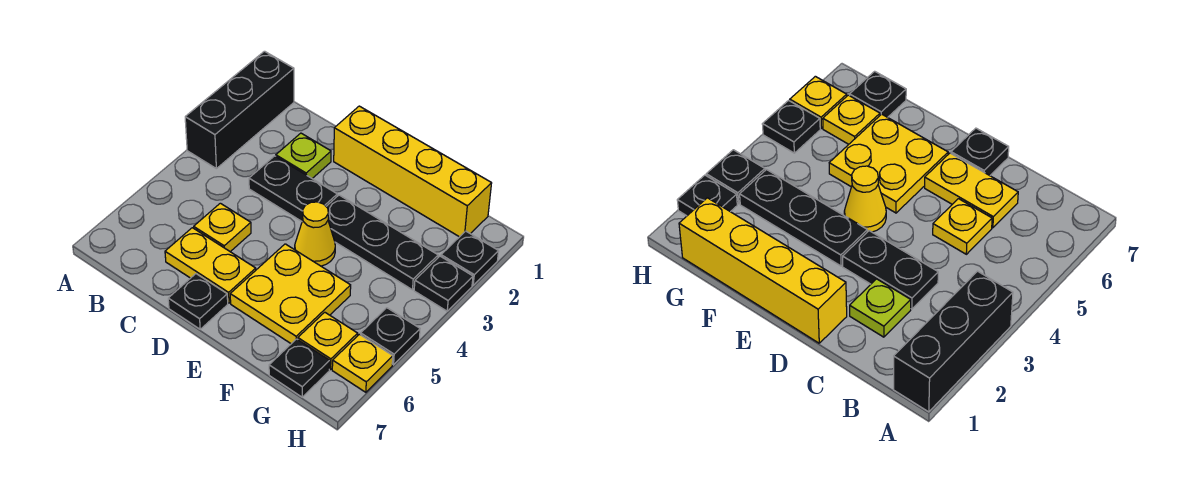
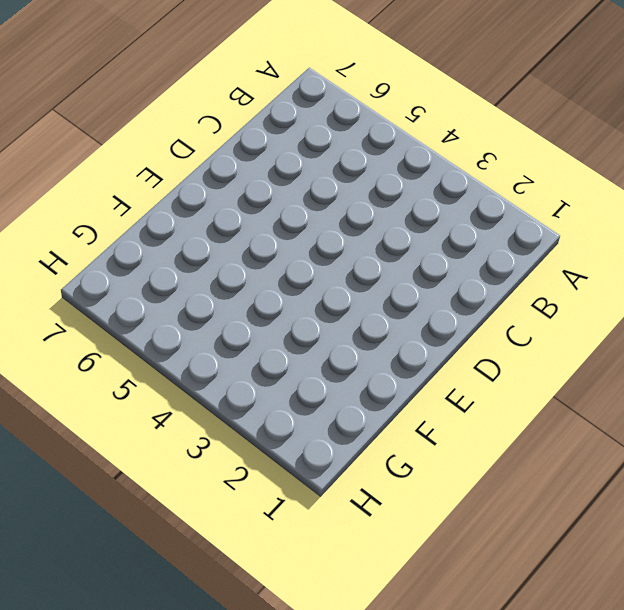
none -> black 1x3 brick [185,51,294,169]
none -> lime 1x1 plate [276,133,331,178]
none -> black 1x2 plate [249,156,337,221]

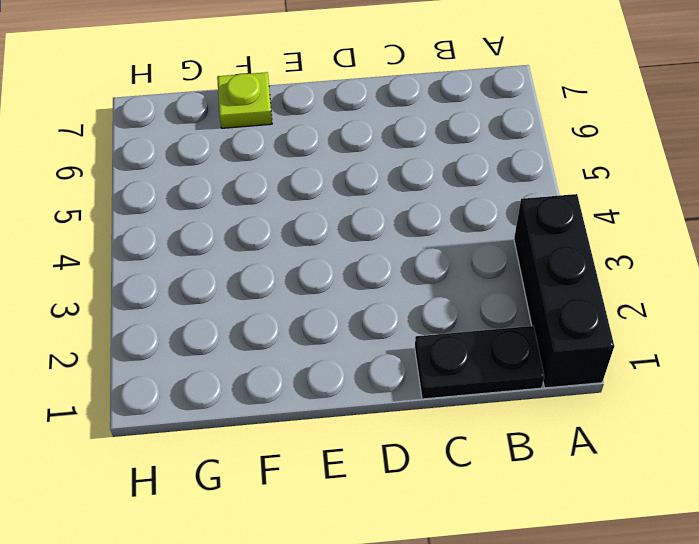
black 1x2 plate [415,326,544,399] -> black 1x2 plate moved to [249,156,337,221]
lime 1x1 plate [217,72,272,128] -> lime 1x1 plate moved to [276,133,331,178]
none -> yellow 1x1 plate [194,203,251,252]
none -> yellow 1x2 plate [165,228,256,303]
none -> yellow 1x4 brick [334,106,492,237]

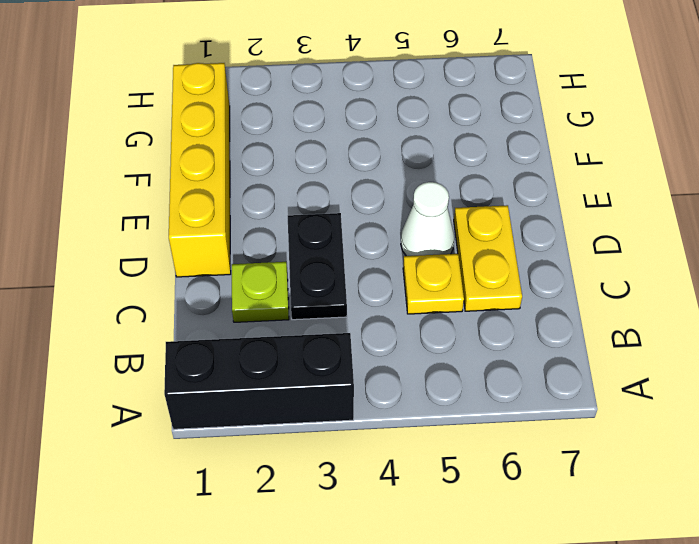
white 1x1 cone [401,182,454,256] -> none
none -> black 1x1 plate [168,274,228,329]
none -> black 1x3 plate [326,195,438,290]
none -> yellow 1x1 cone [295,202,335,266]

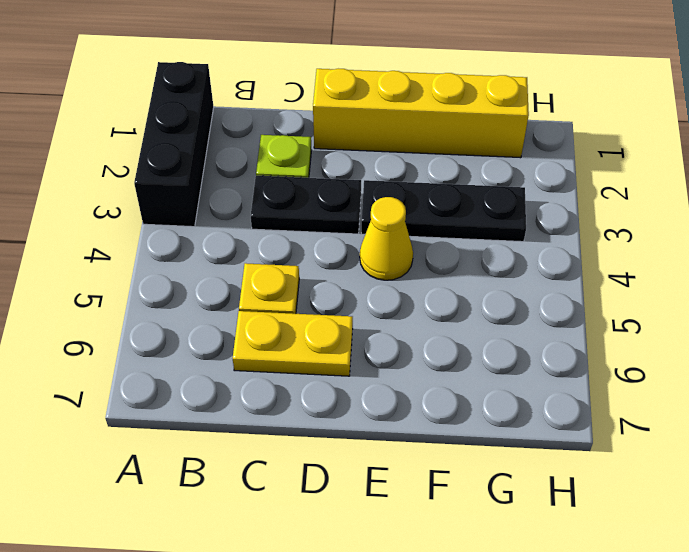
none -> black 1x1 plate [168,274,228,329]
none -> yellow 2x2 plate [230,244,351,344]
none -> yellow 1x1 plate [298,312,358,369]

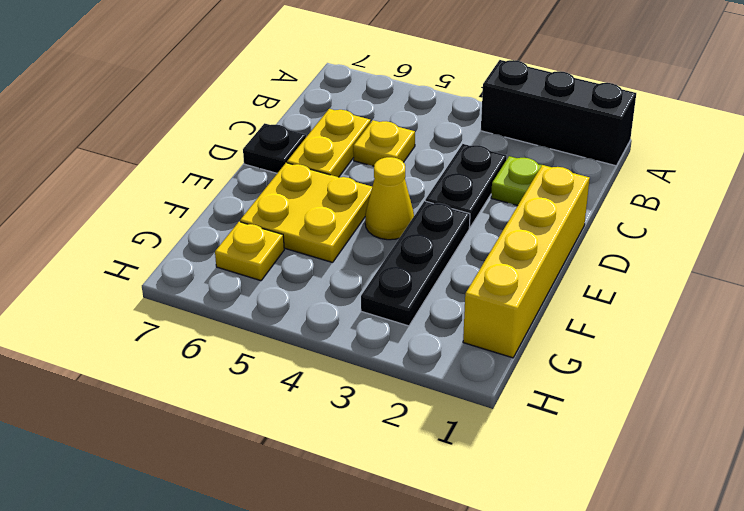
none -> black 1x1 plate [269,339,330,397]
none -> black 1x1 plate [441,231,499,285]
none -> black 1x1 plate [414,256,473,311]

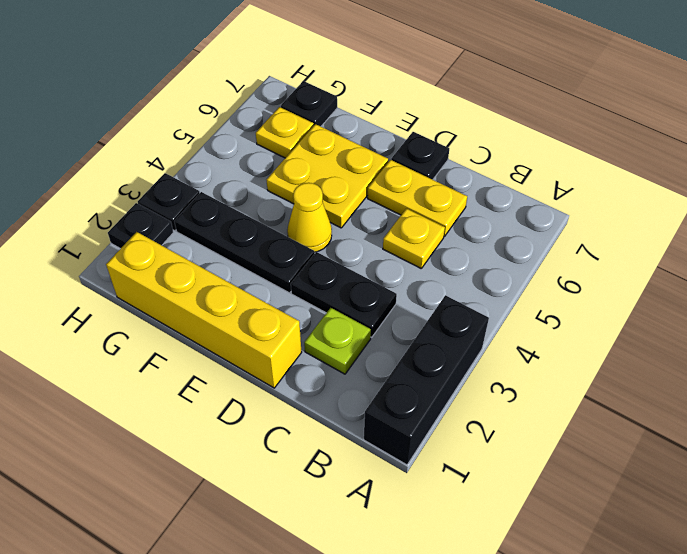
none -> black 1x1 plate [361,308,420,365]
none -> yellow 1x1 plate [332,334,393,392]

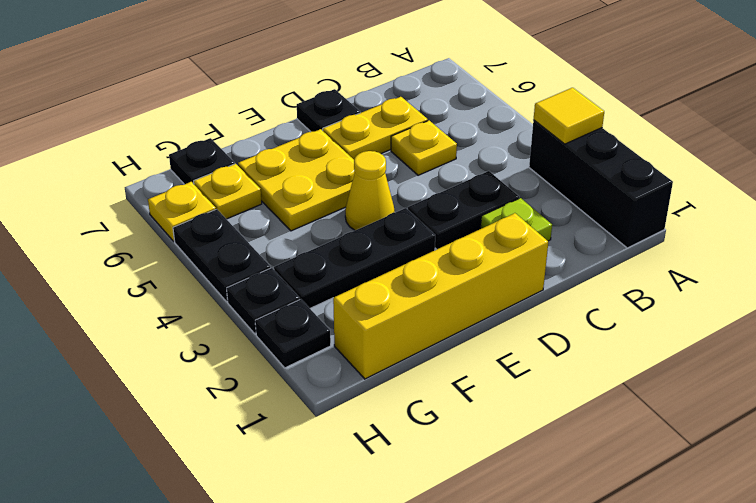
yellow 1x1 tile [534,88,604,144] -> none
black 1x2 plate [173,209,270,302] -> black 1x1 plate [361,308,420,365]

